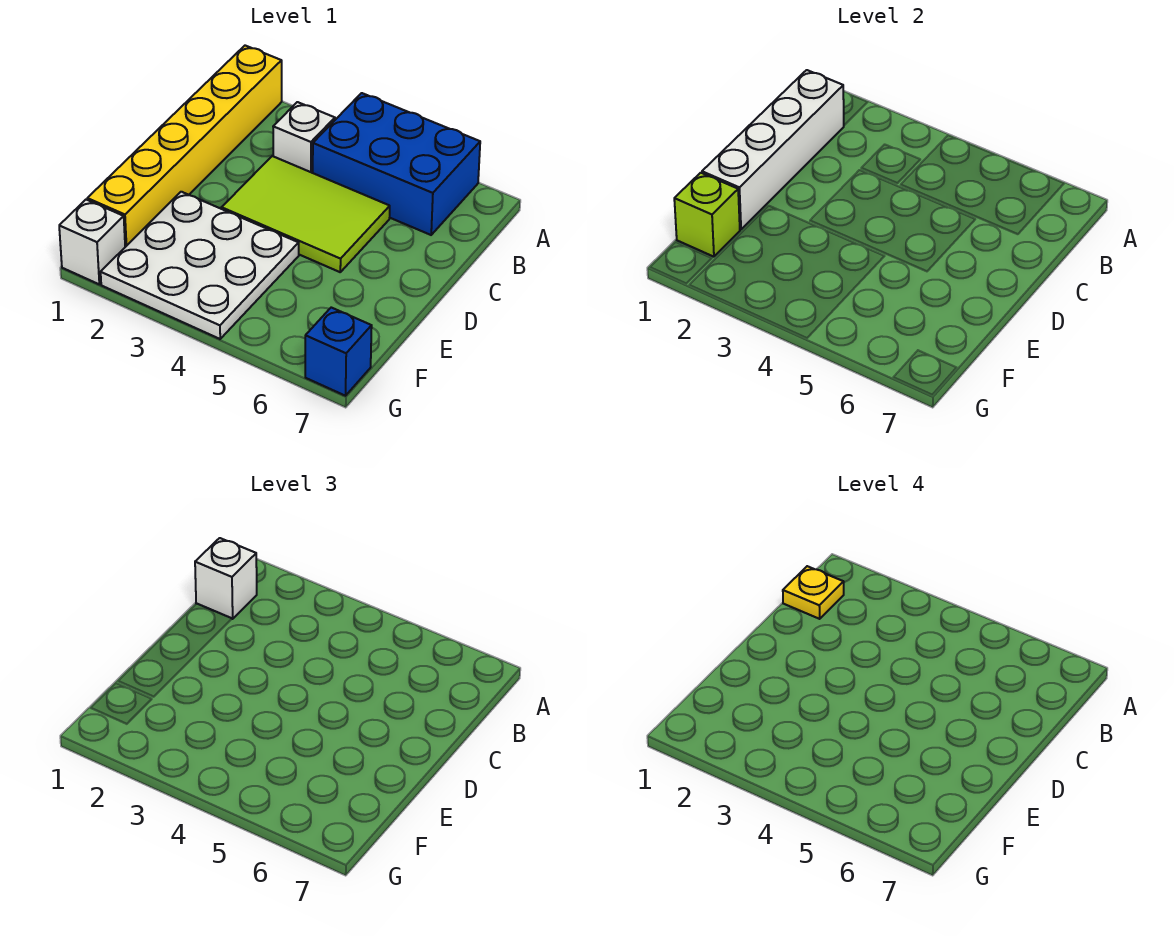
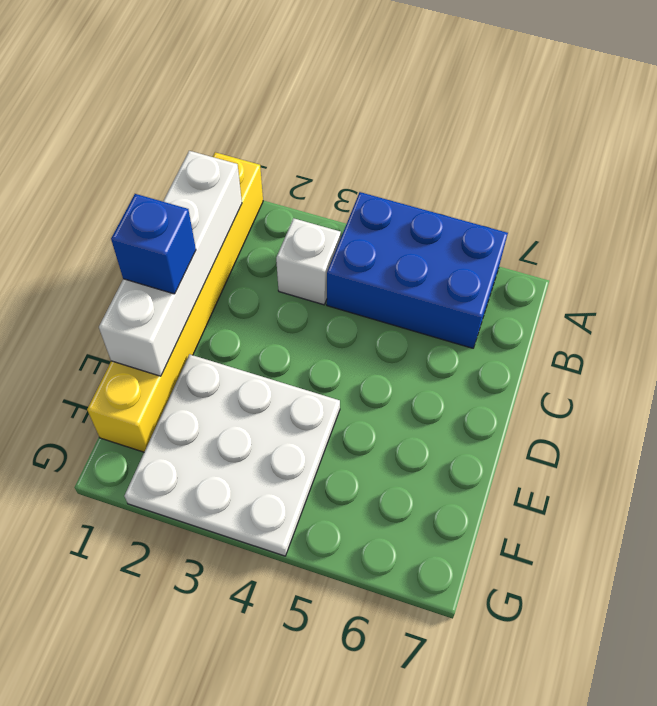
blue 1x1 brick [111,194,196,294] -> blue 1x1 brick moved to [305,308,372,396]
none -> lime 2x3 tile [222,156,390,272]
none -> white 1x1 brick [59,200,125,284]

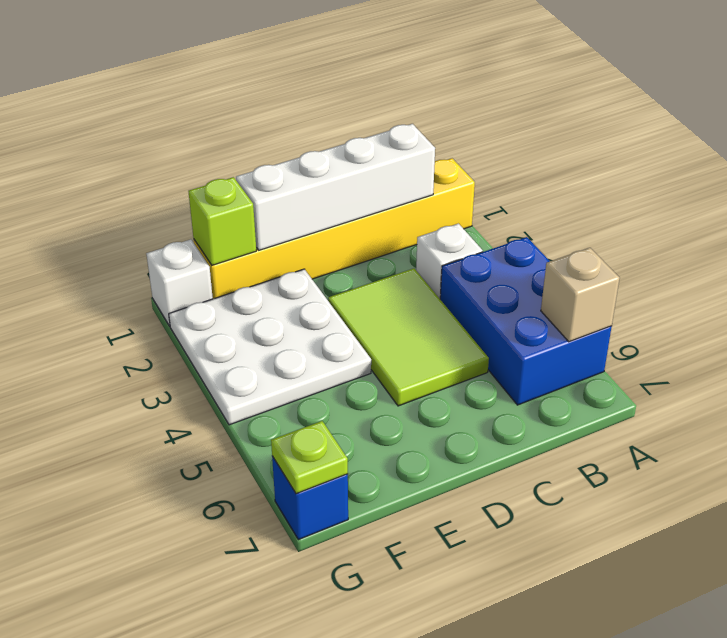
tan 1x1 brick [541,248,620,342] -> none
lime 1x1 plate [271,421,348,494] -> none
none -> white 1x1 brick [195,538,257,619]
none -> yellow 1x1 plate [783,566,844,619]

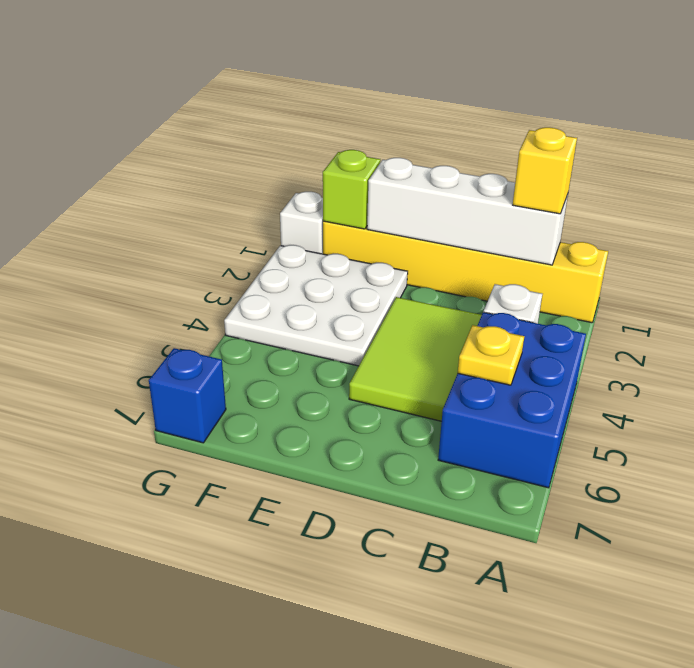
yellow 1x1 brick [513,127,577,214] -> white 1x1 brick [195,538,257,619]
yellow 1x1 plate [458,325,524,385] -> yellow 1x1 plate moved to [783,566,844,619]

